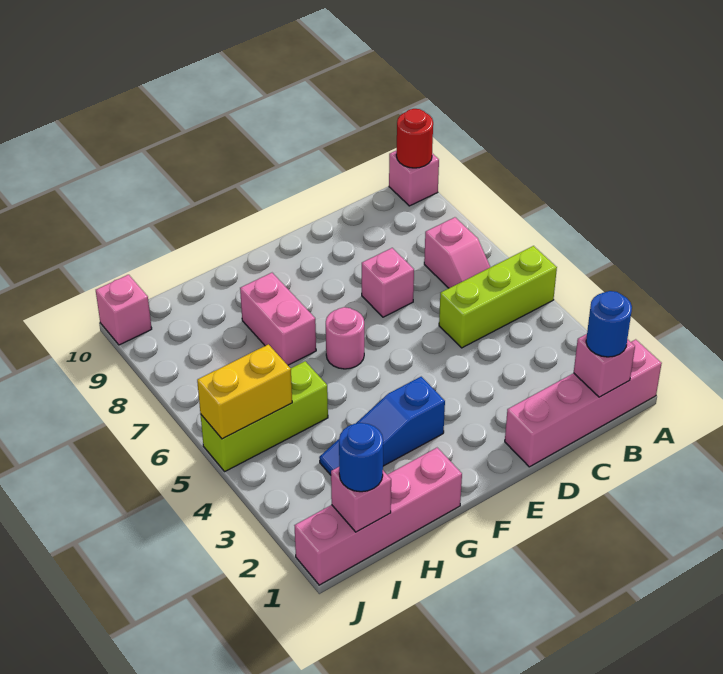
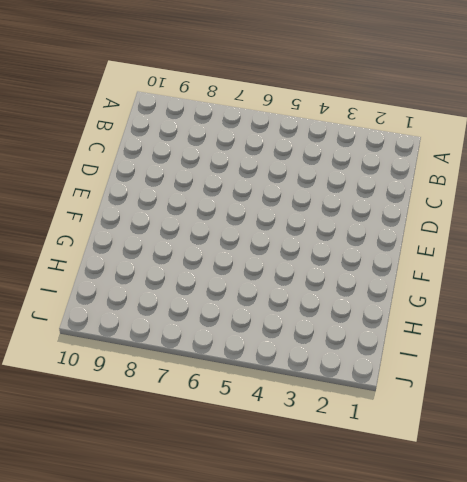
none -> pink 1x4 brick [505,339,662,467]
none -> lime 1x3 brick [439,246,557,348]
none -> pink 1x1 brick [389,150,439,206]

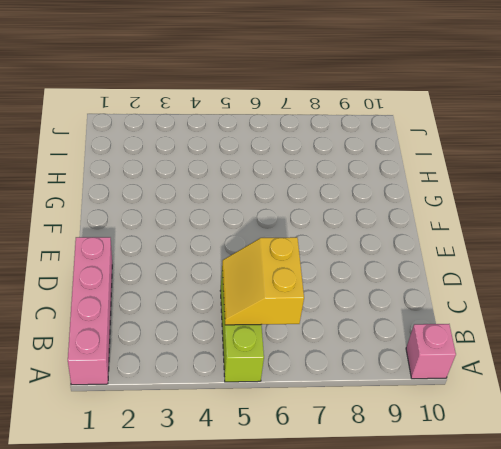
yellow 2x2 slope [222,237,304,325] -> none
none -> pink 1x2 slope [424,217,490,288]
none -> pink 1x1 brick [362,248,414,317]
none -> blue 1x3 slope [319,377,445,475]

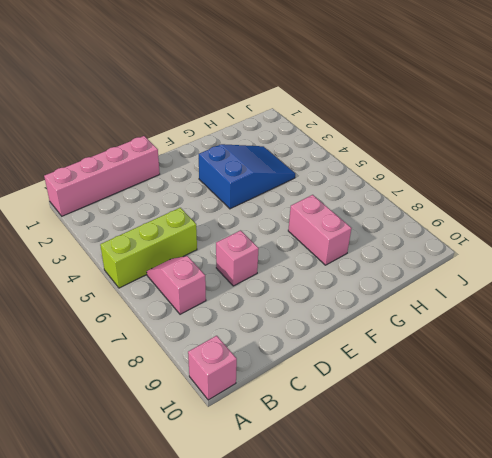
blue 2x3 slope [199,144,295,209] -> blue 1x3 slope [319,377,445,475]
none -> pink 1x1 round brick [326,307,364,369]
none -> pink 1x4 brick [295,448,462,585]
none -> lime 1x3 brick [200,361,328,471]

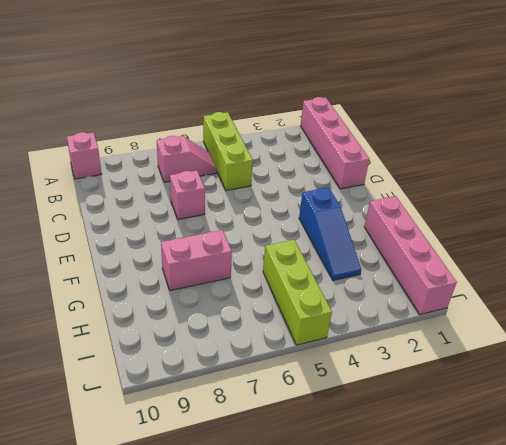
none -> pink 1x1 round brick [326,307,364,369]
none -> pink 1x1 brick [96,275,152,345]
none -> red 1x1 round brick [396,109,433,168]

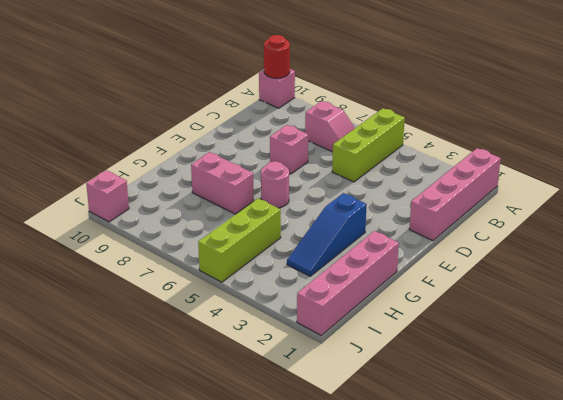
none -> pink 1x1 brick [574,334,635,397]
none -> pink 1x1 brick [331,467,391,532]
none -> yellow 1x2 brick [197,344,292,439]

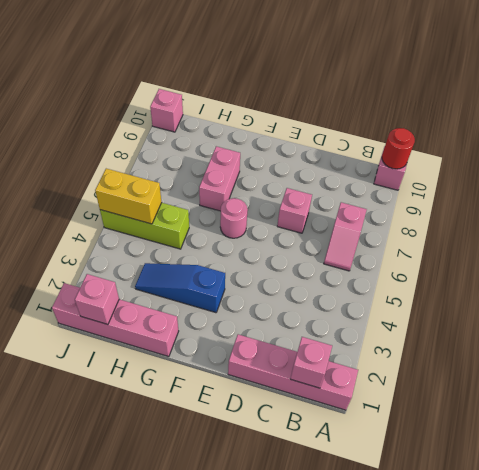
none -> lime 1x3 brick [439,246,557,348]
none -> blue 1x1 round brick [586,291,632,357]
none -> blue 1x1 round brick [339,423,383,492]

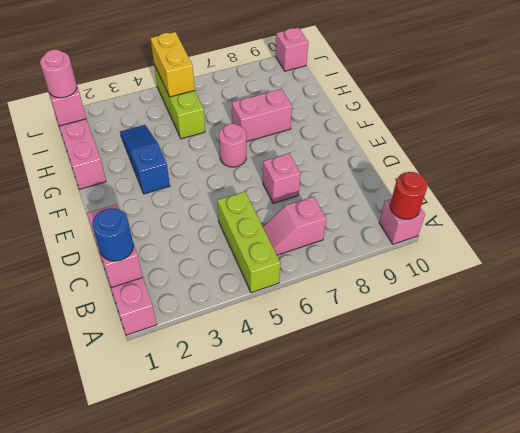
pink 1x1 round brick [40,50,77,98] -> blue 1x1 round brick [339,423,383,492]

